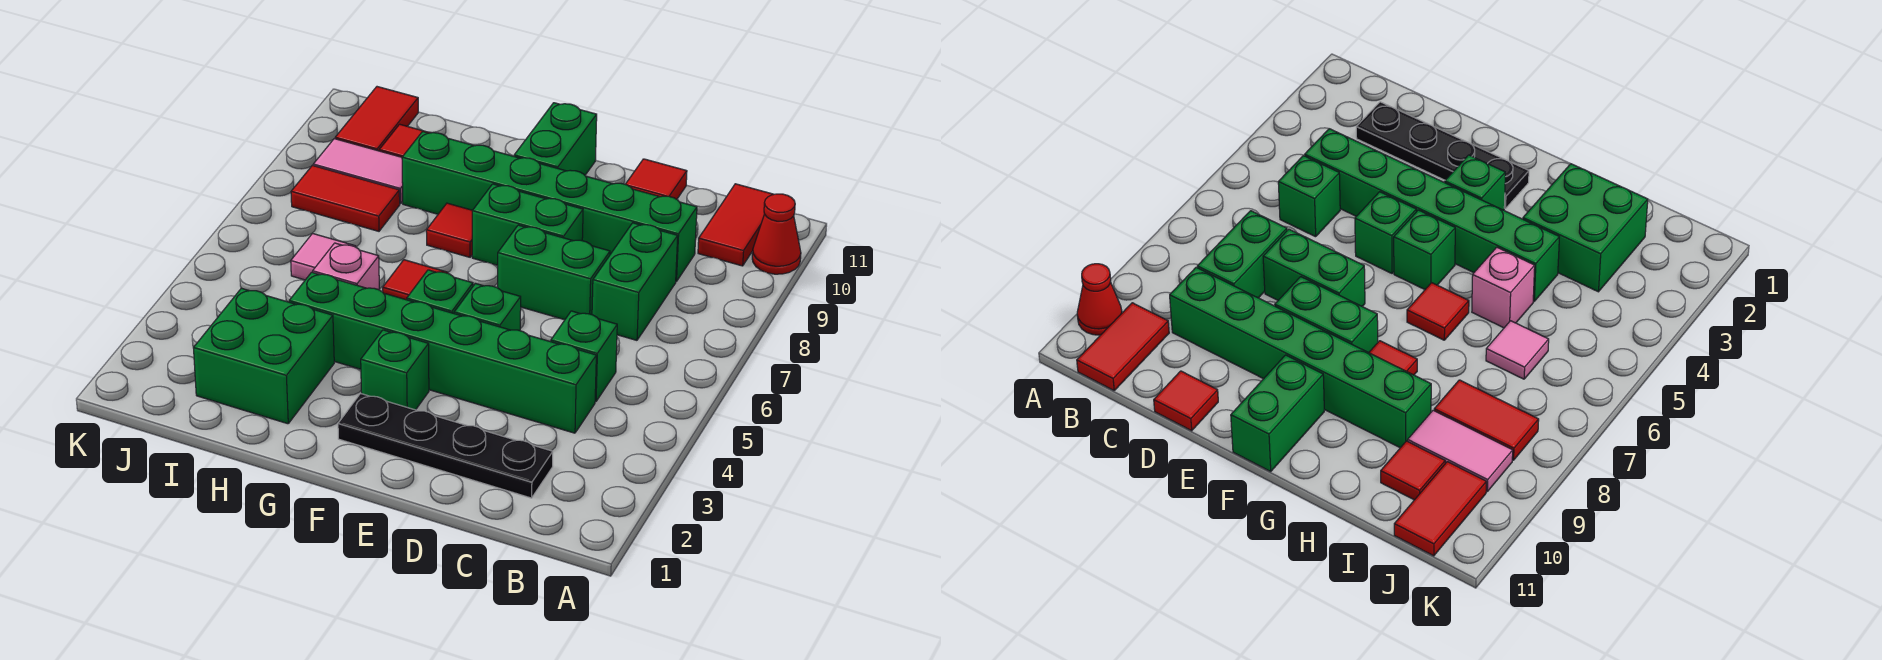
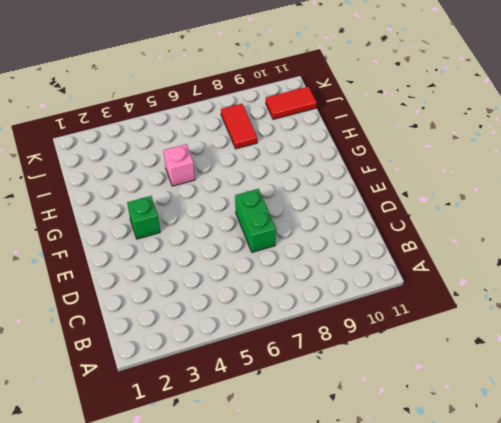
none -> red 1x1 cone [752,194,801,274]
none -> red 1x2 tile [698,184,774,266]
none -> black 1x4 plate [338,394,553,498]

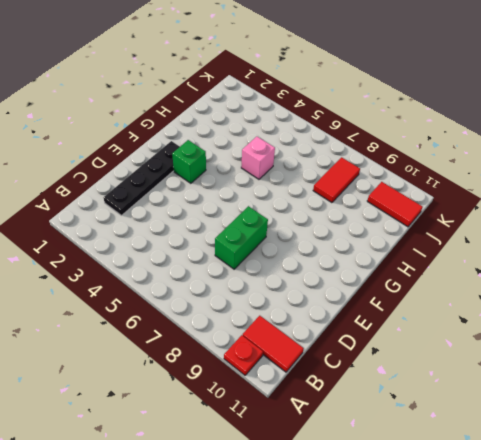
red 1x1 plate [224,335,263,375] -> red 1x1 cone [752,194,801,274]
none -> green 1x6 brick [289,272,596,433]
none -> green 1x1 brick [551,311,617,402]
none -> green 1x2 brick [592,223,678,340]

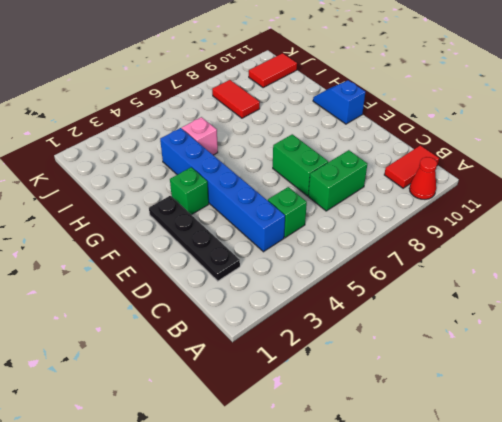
blue 1x6 brick [160,128,285,252] -> green 1x6 brick [289,272,596,433]
blue 1x2 slope [313,80,365,124] -> green 1x2 brick [514,103,597,175]
none -> green 1x6 brick [402,131,697,282]
none -> red 1x1 tile [625,159,687,199]
none -> green 1x1 brick [454,283,521,331]

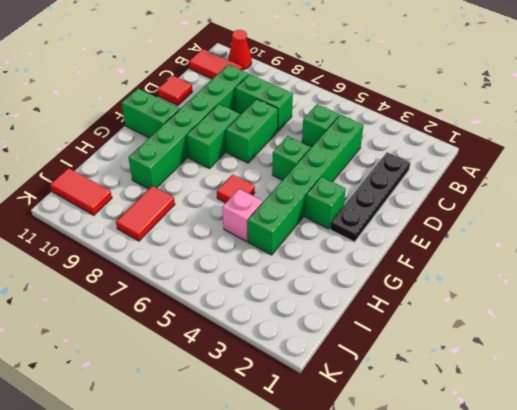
none -> green 1x1 brick [407,270,473,313]
none -> red 1x1 tile [426,203,472,257]
none -> green 2x2 brick [194,288,334,424]

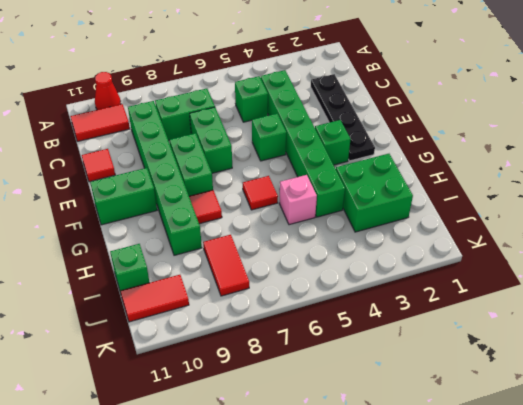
green 1x1 brick [110,244,150,293] -> green 1x1 brick moved to [407,270,473,313]
none -> pink 1x1 tile [291,233,356,280]
none -> pink 1x2 tile [313,139,403,204]
none -> red 1x1 tile [379,124,429,157]

